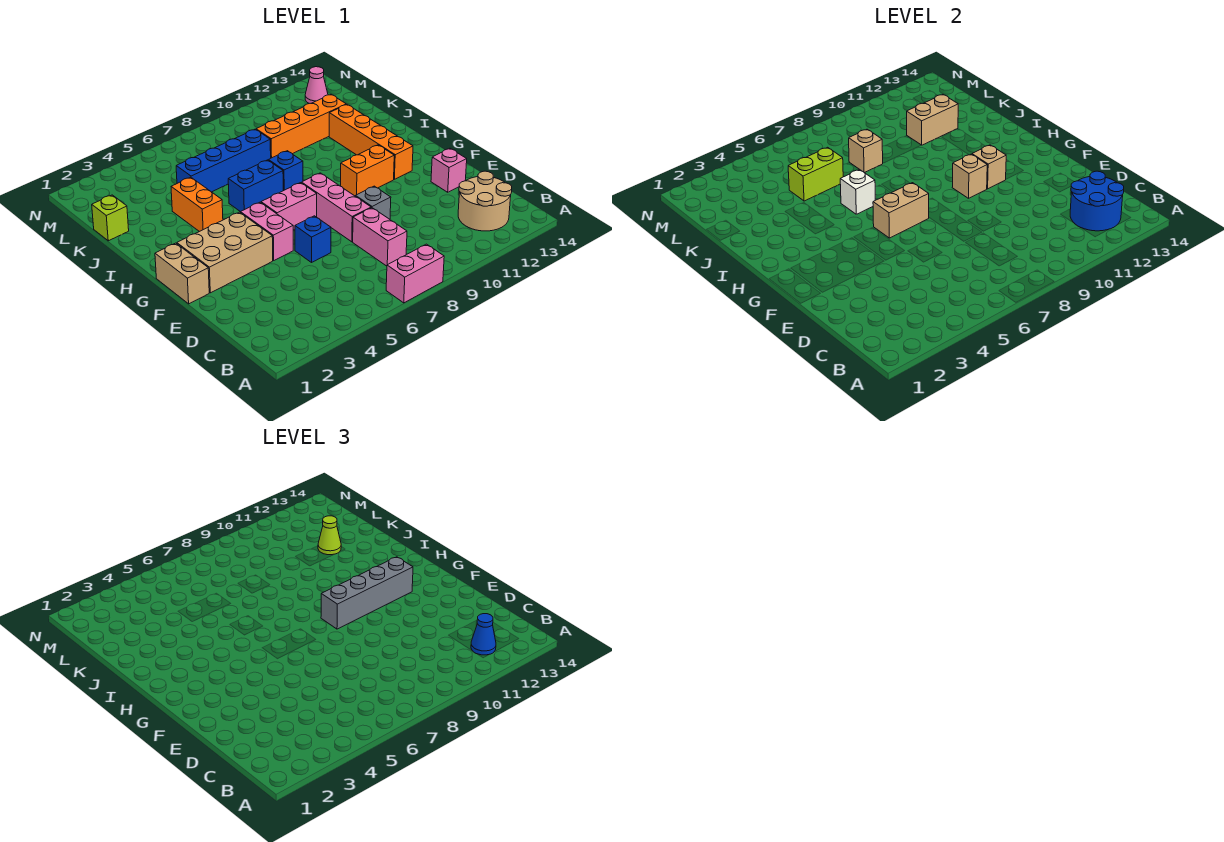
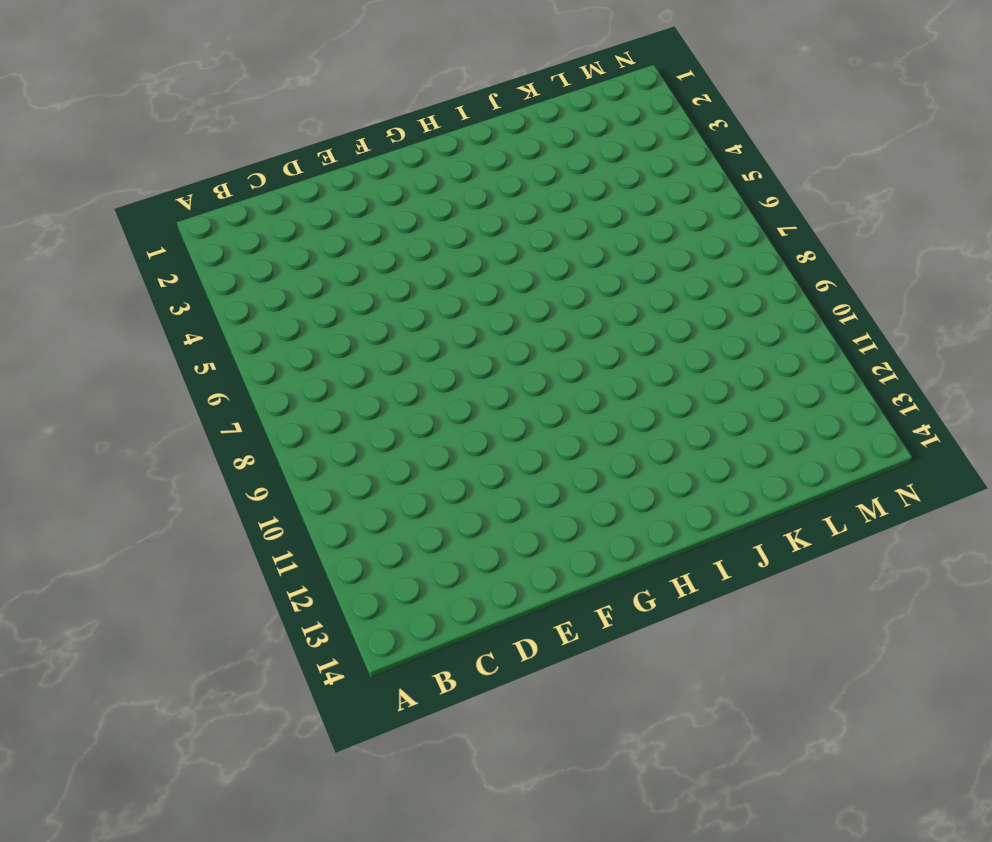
none -> pink 1x2 brick [386,244,444,303]
none -> tan 2x2 round brick [458,171,512,231]
none -> pink 1x2 brick [353,208,407,266]
none -> blue 1x1 brick [295,216,331,262]

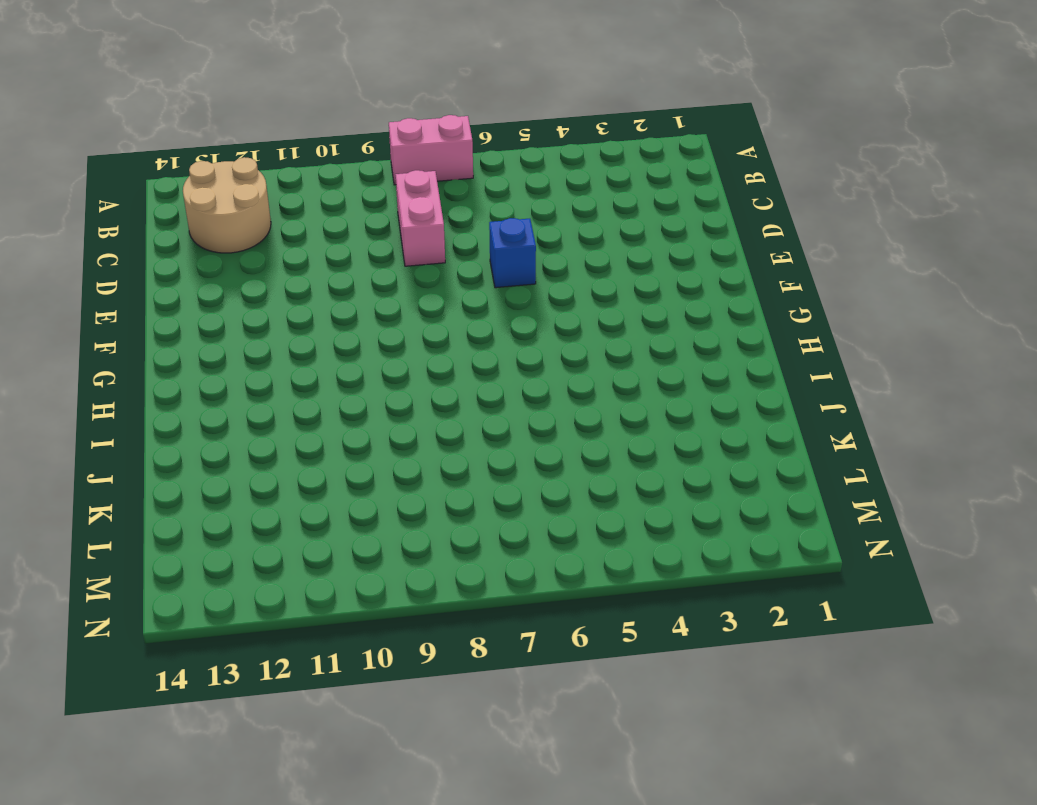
none -> pink 1x3 brick [302,173,371,242]
none -> grey 1x1 brick [356,186,391,219]
none -> pink 1x1 brick [431,148,467,192]
none -> tan 1x2 brick [155,243,209,304]

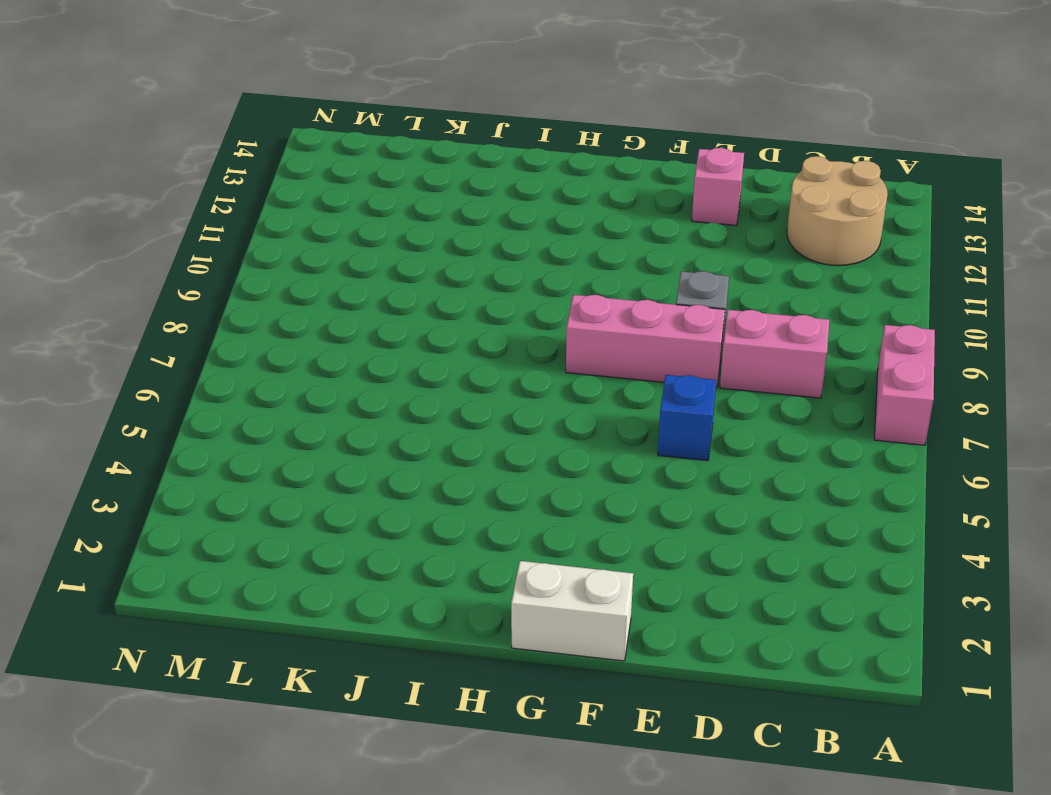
white 1x2 brick [511,561,633,661] -> tan 1x2 brick [155,243,209,304]
none -> tan 2x3 brick [177,212,273,293]
none -> pink 1x2 brick [241,202,293,260]
none -> pink 1x2 brick [261,183,317,230]
none -> orange 1x2 brick [341,145,394,196]

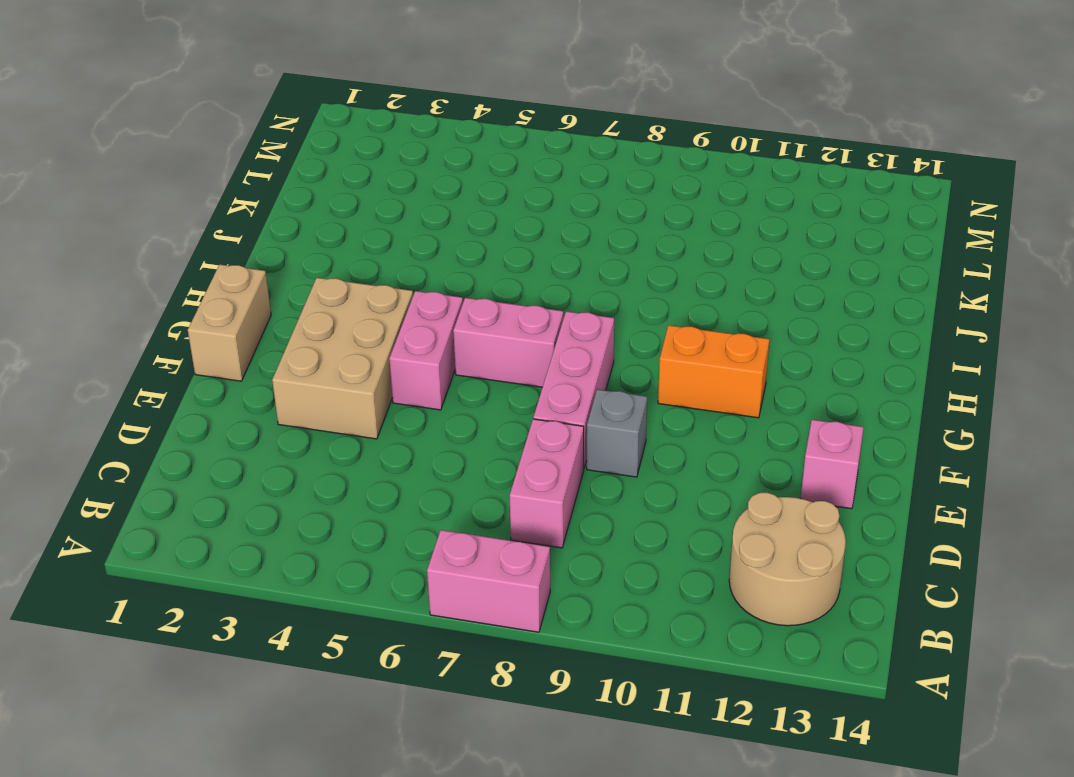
tan 2x3 brick [272,278,413,439] -> tan 2x3 brick turned to [177,212,273,293]
none -> blue 1x1 brick [295,216,331,262]
none -> orange 1x4 brick [329,105,413,179]
none -> orange 1x2 brick [171,177,223,232]
none -> blue 1x2 brick [228,160,283,212]

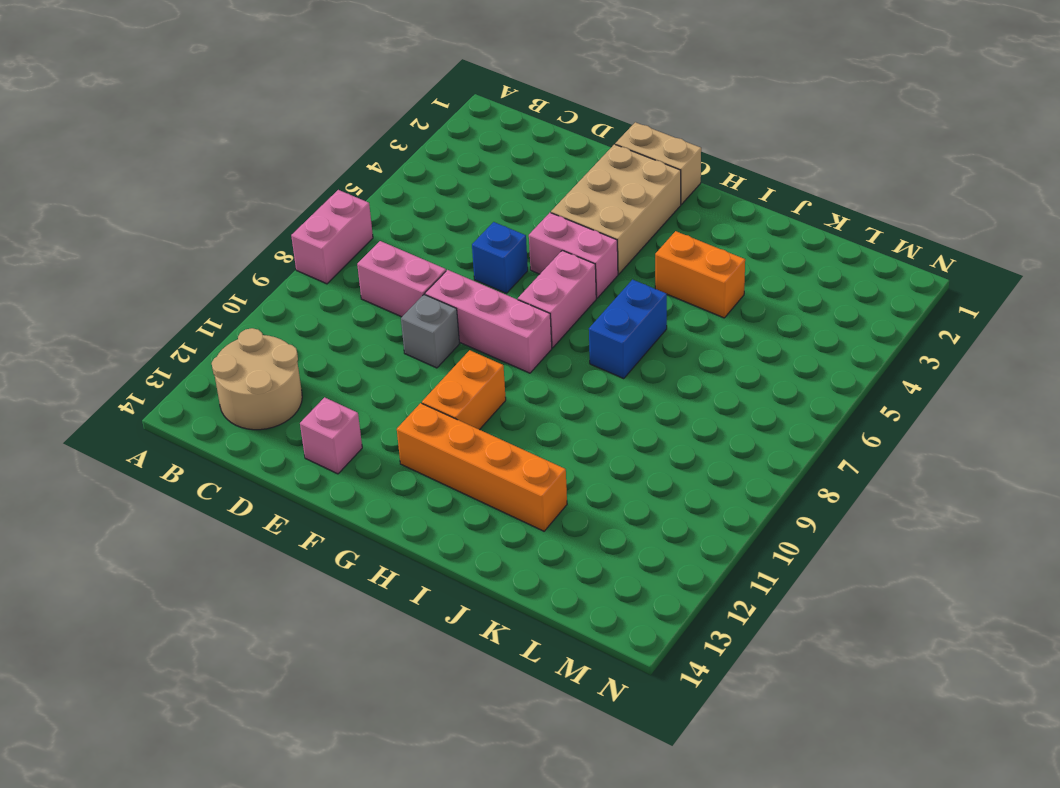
none -> blue 1x1 brick [269,151,303,191]
none -> lime 1x1 brick [92,195,129,241]
none -> blue 1x4 brick [176,129,271,192]
none -> orange 1x4 brick [256,95,346,158]

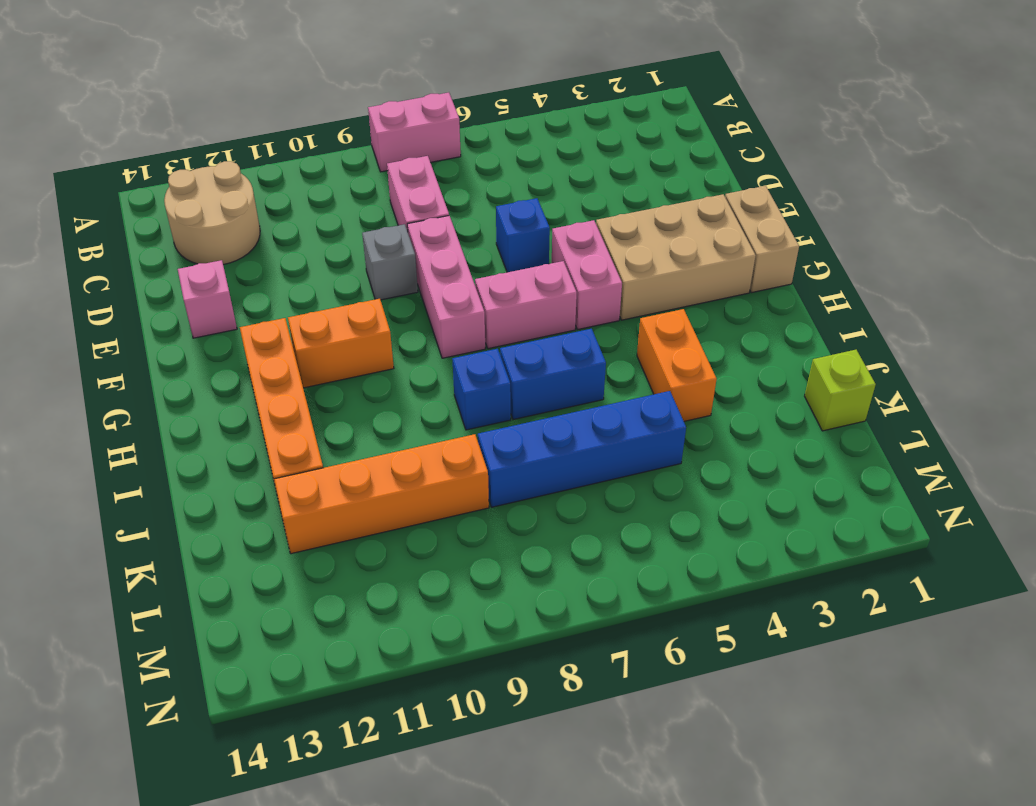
none -> pink 1x1 cone [305,67,328,104]
none -> blue 2x2 round brick [1070,171,1124,231]
none -> tan 1x2 brick [873,183,929,238]
none -> tan 1x1 brick [952,154,987,198]

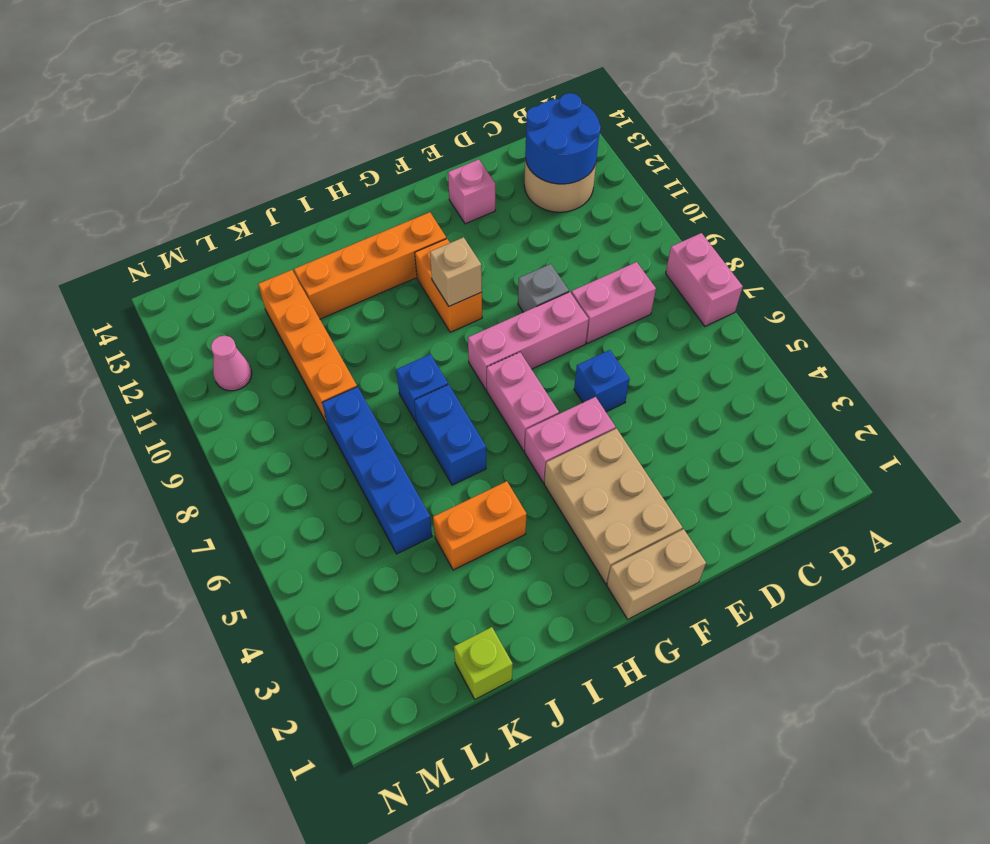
pink 1x1 cone [211,336,252,391] -> pink 1x1 cone moved to [305,67,328,104]
none -> tan 1x2 brick [873,183,929,238]
none -> tan 1x1 brick [972,145,1006,189]
none -> white 1x1 brick [840,169,875,214]
none -> lime 1x2 brick [788,147,843,201]

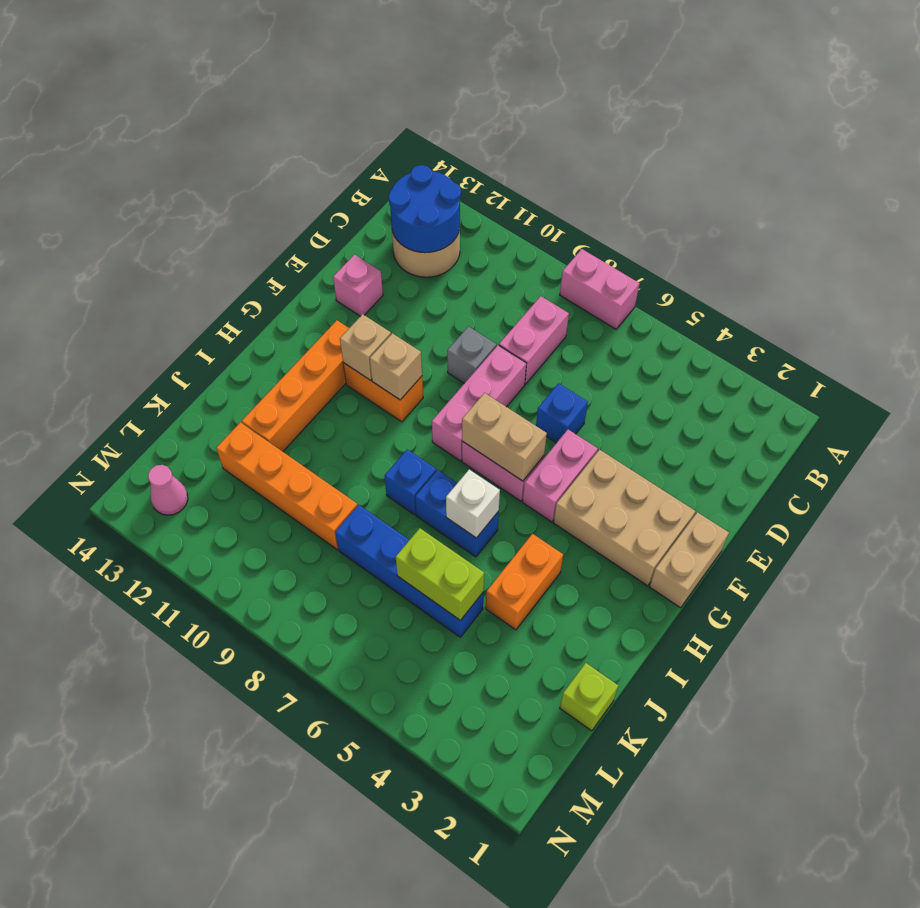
none -> tan 1x1 brick [849,129,883,173]
none -> tan 1x2 brick [907,95,958,145]
none -> blue 1x1 cone [471,614,496,655]
none -> grey 1x4 brick [321,557,413,629]

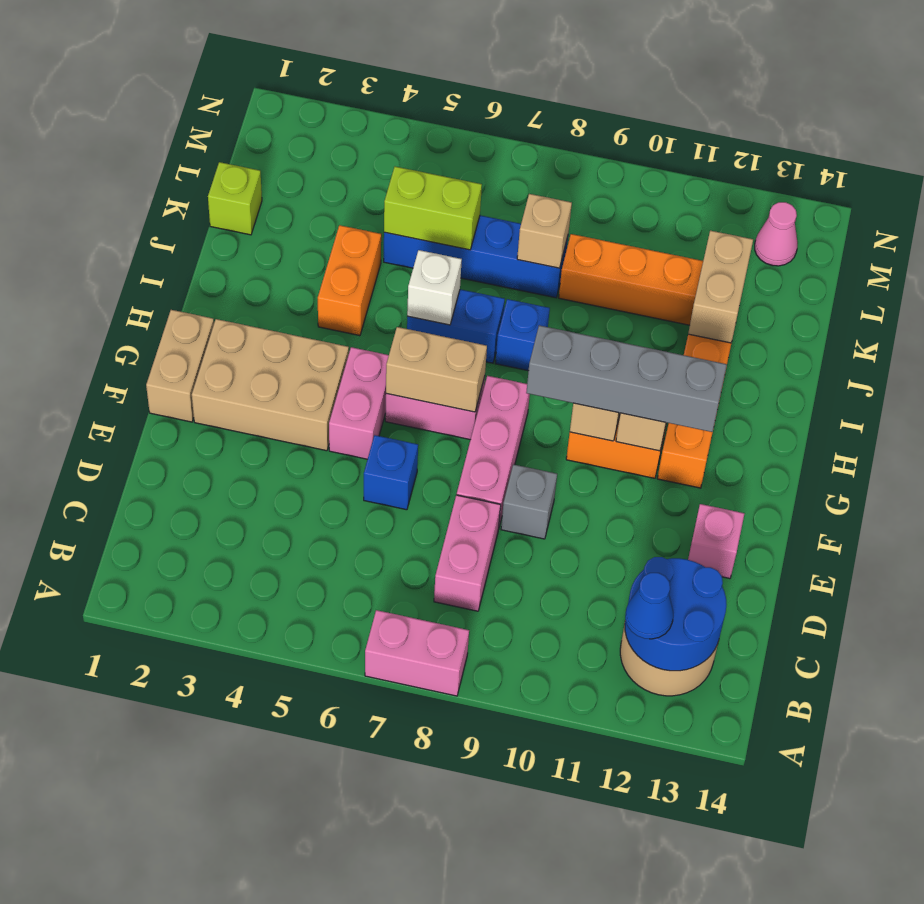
tan 1x2 brick [688,231,753,343] -> tan 1x2 brick turned to [907,95,958,145]
none -> lime 1x1 cone [318,516,341,555]

